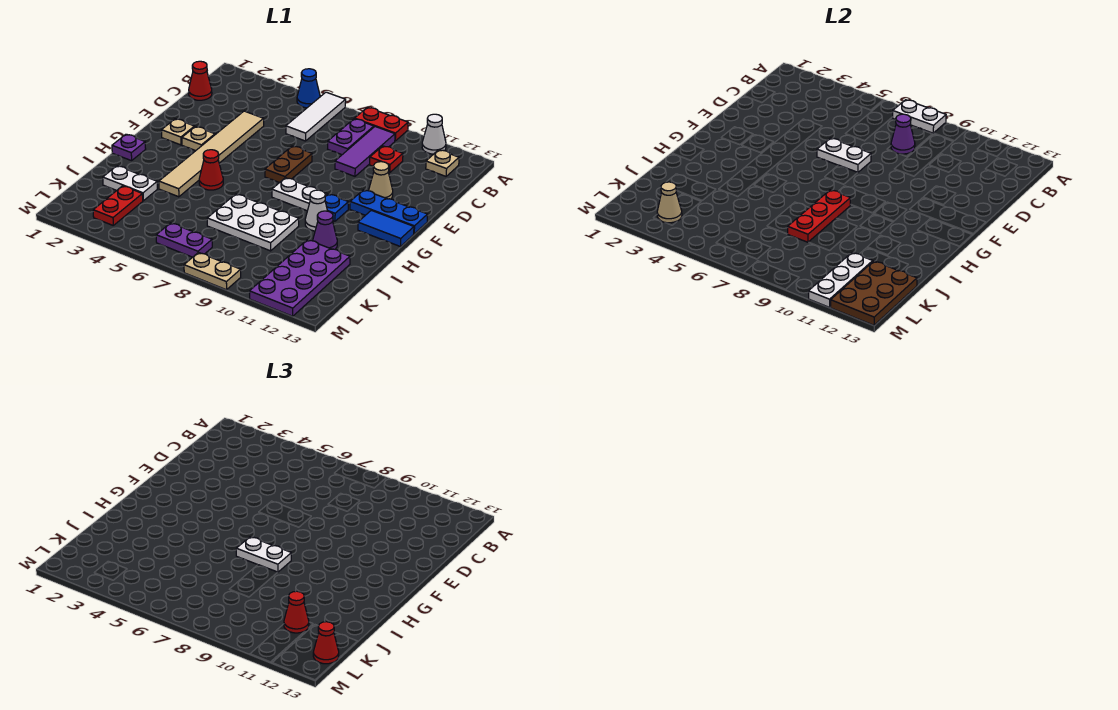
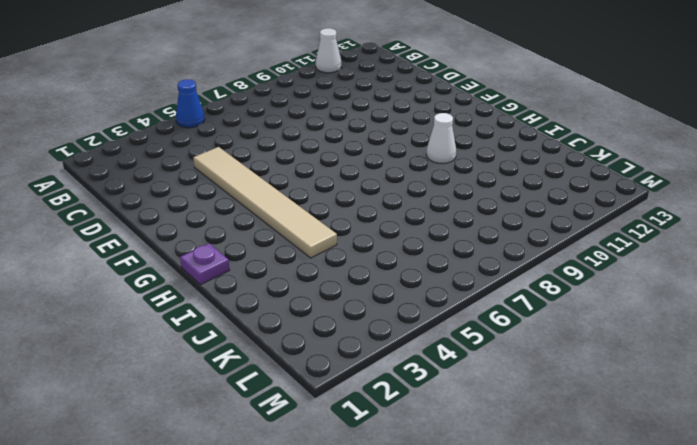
none -> white 1x3 tile [286,92,346,141]
none -> red 1x2 plate [355,107,408,141]
none -> purple 1x2 plate [328,119,374,155]
none -> purple 1x3 tile [335,127,395,176]

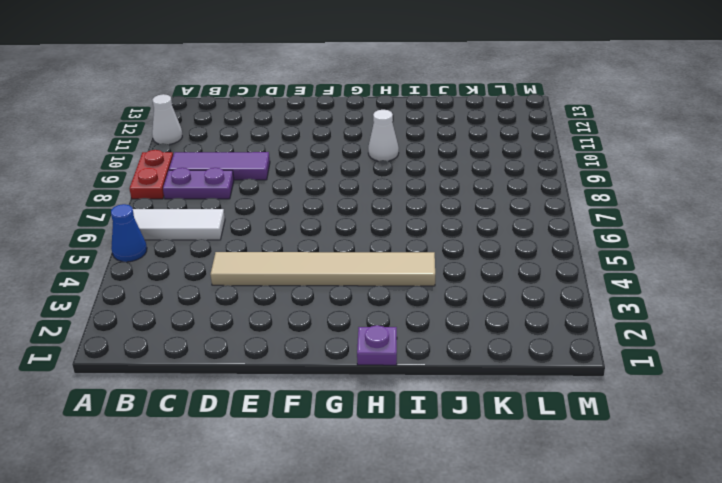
none -> tan 1x1 plate [426,150,459,176]
none -> red 1x1 cone [189,61,212,100]
none -> red 1x1 plate [370,146,403,172]
none -> brown 1x2 plate [265,146,312,183]

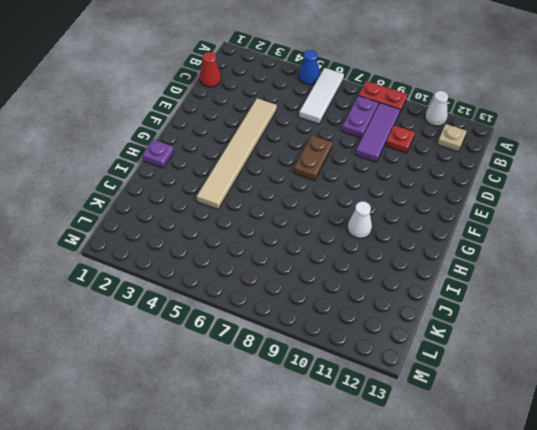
none -> tan 1x1 cone [369,162,393,199]
none -> tan 1x1 plate [161,119,194,145]
none -> tan 1x1 plate [182,127,215,151]
none -> blue 1x3 plate [350,190,428,234]

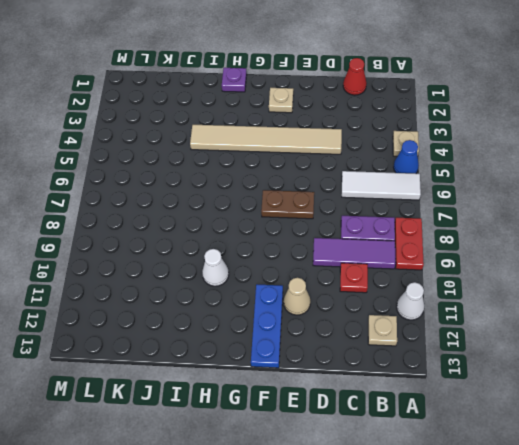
tan 1x1 plate [393,131,419,156] -> tan 1x1 plate moved to [182,127,215,151]
none -> white 1x2 plate [272,178,327,211]
none -> blue 1x1 plate [325,194,348,221]
none -> blue 1x2 tile [358,210,414,247]
none -> red 1x1 cone [199,150,223,190]

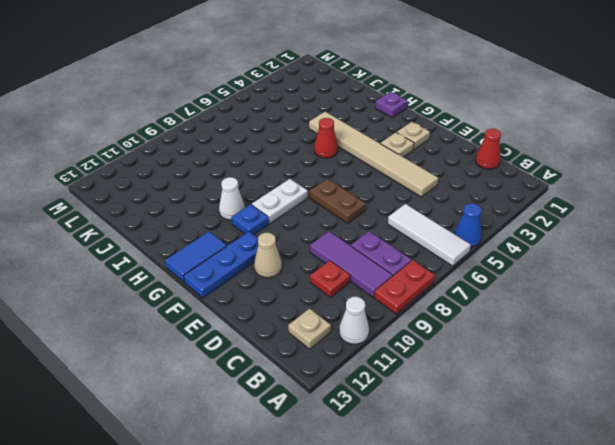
none -> white 2x3 plate [207,194,299,251]
none -> purple 1x1 cone [313,211,337,249]
none -> white 1x2 plate [103,166,157,201]
none -> purple 2x4 plate [249,240,350,316]

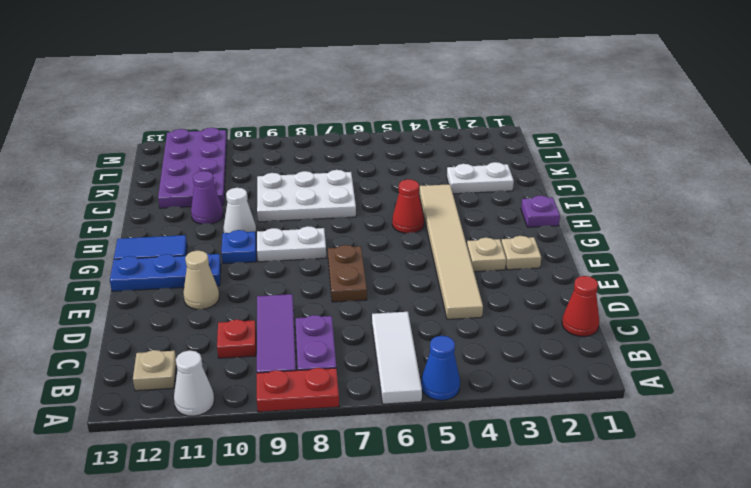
none -> red 1x2 plate [93,186,143,225]
none -> purple 1x2 plate [156,223,212,257]
none -> tan 1x2 plate [184,253,241,290]
none -> white 1x2 plate [893,100,946,133]

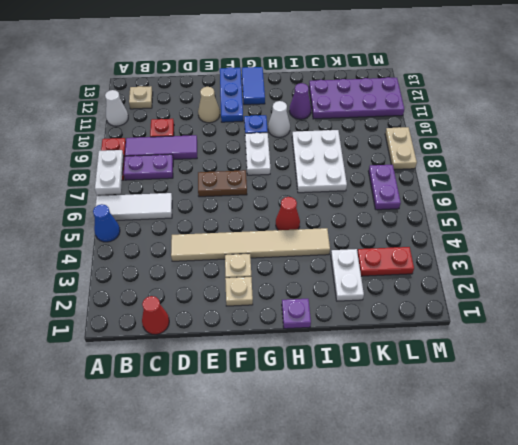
none -> purple 1x1 cone [891,114,915,154]
none -> white 1x2 plate [817,138,871,173]
none -> red 1x3 plate [788,190,851,242]
none -> white 1x3 plate [808,253,873,307]

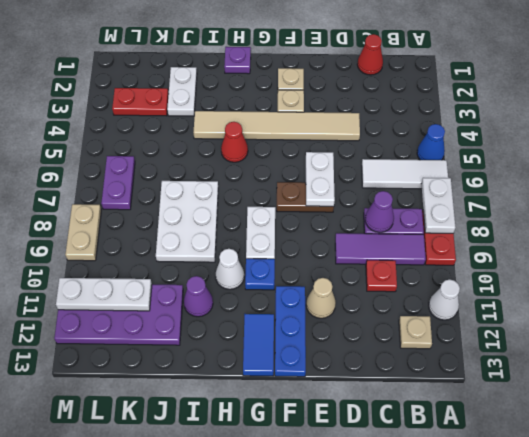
none -> red 1x3 plate [788,190,851,242]
none -> brown 2x3 plate [830,261,917,325]
none -> tan 1x1 cone [657,182,682,223]
none -> white 1x2 plate [236,537,291,572]

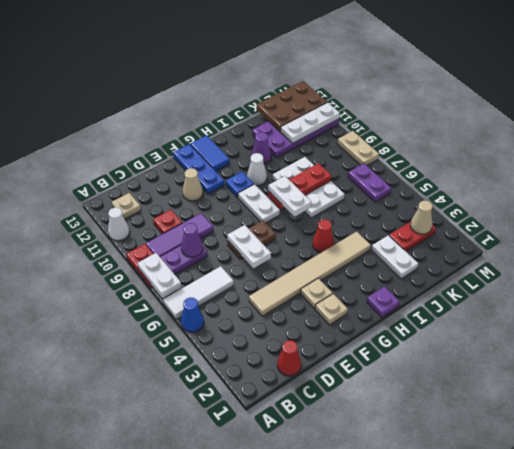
none -> red 1x1 cone [284,591,309,633]
none -> red 1x1 cone [313,622,339,664]

